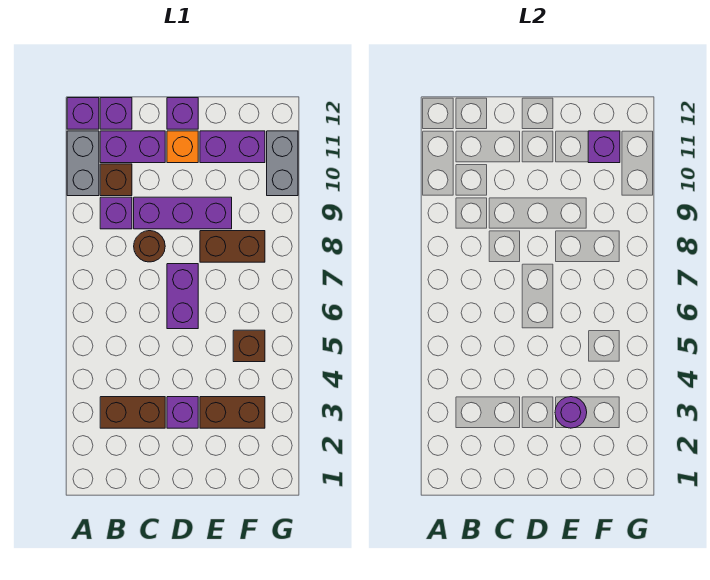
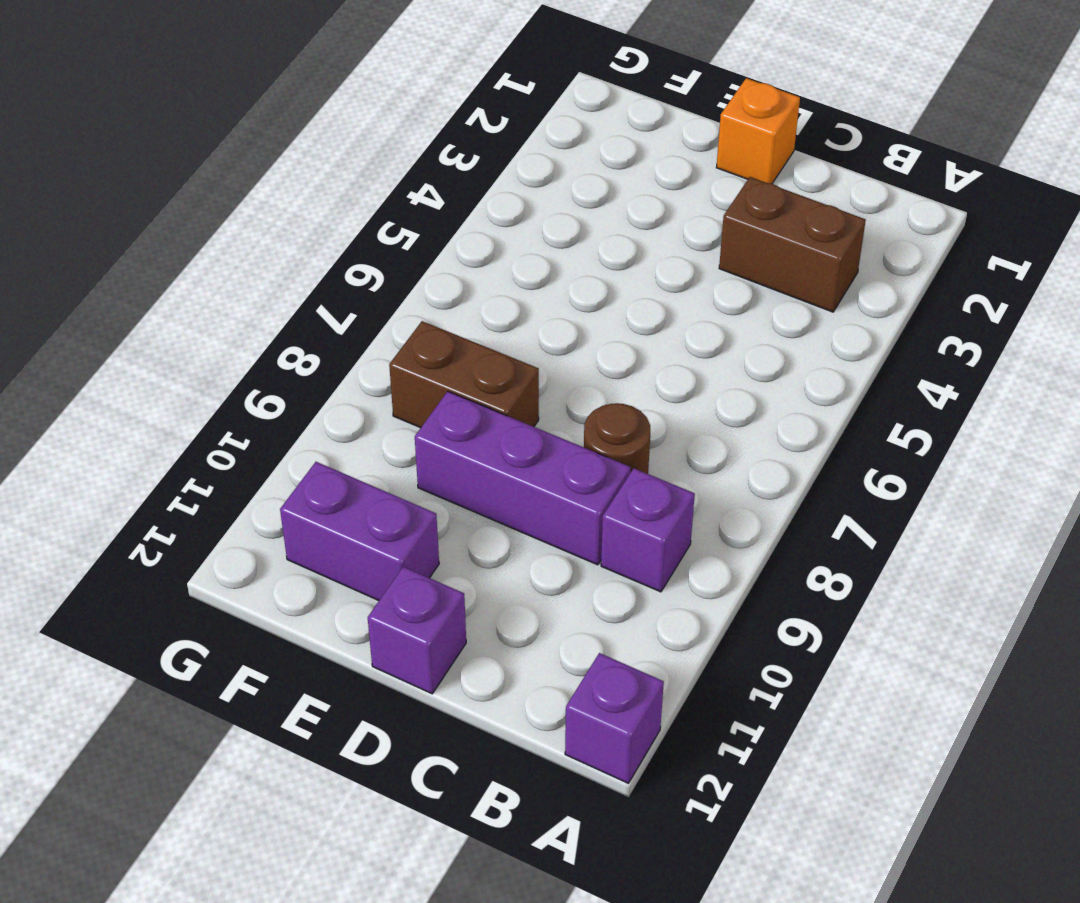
orange 1x1 brick [716,78,800,184] -> orange 1x1 brick moved to [167,131,198,163]
none -> grey 1x2 brick [67,131,99,196]
none -> brown 1x1 brick [100,164,132,196]
none -> purple 1x2 brick [100,131,165,163]

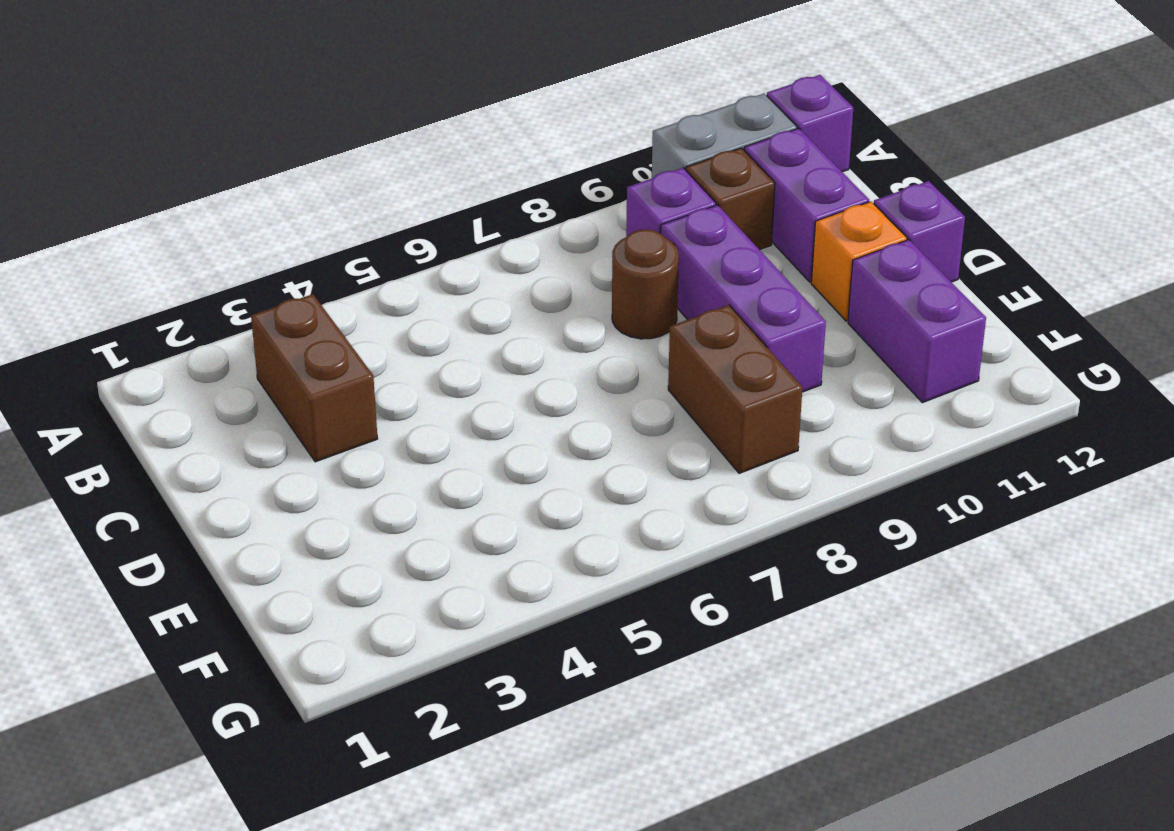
none -> purple 1x1 brick [100,98,132,129]
none -> purple 1x1 brick [167,397,198,428]
none -> purple 1x2 brick [167,264,198,329]

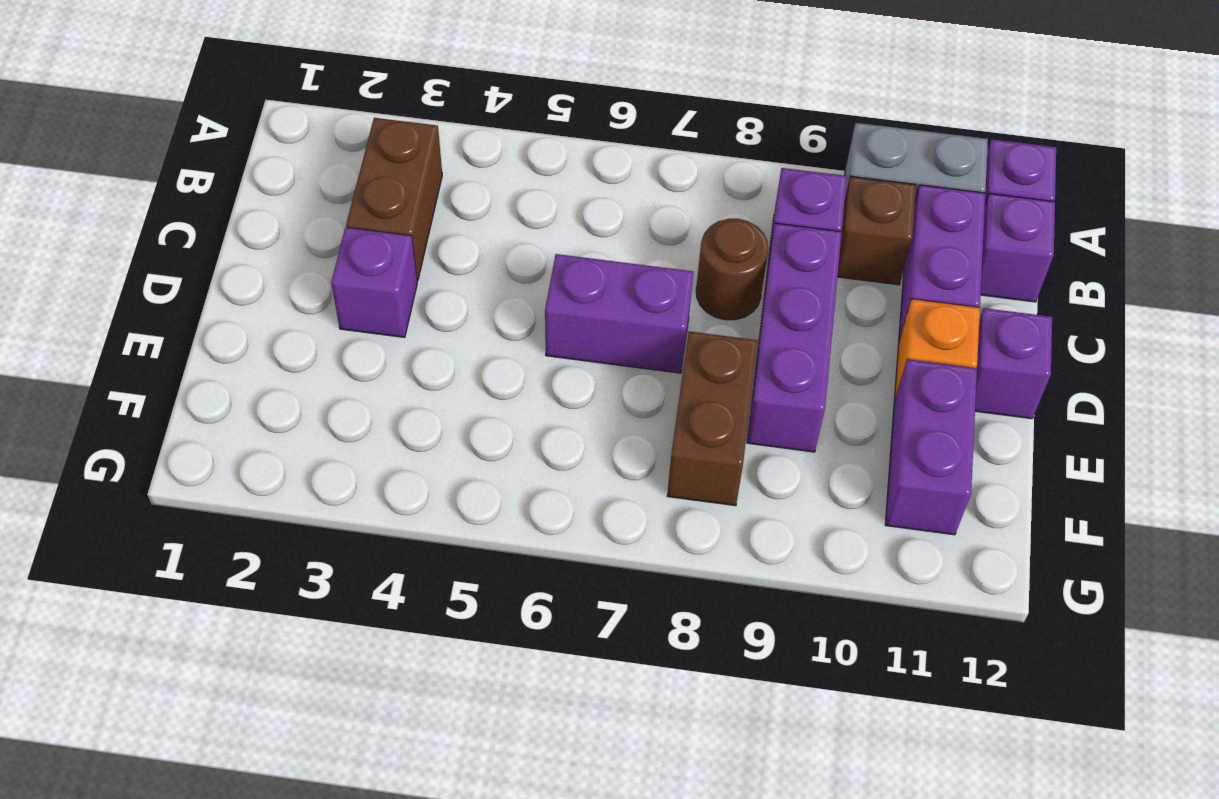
none -> brown 1x2 brick [200,397,265,428]
none -> brown 1x1 brick [233,330,265,362]
none -> grey 1x2 brick [267,131,298,196]

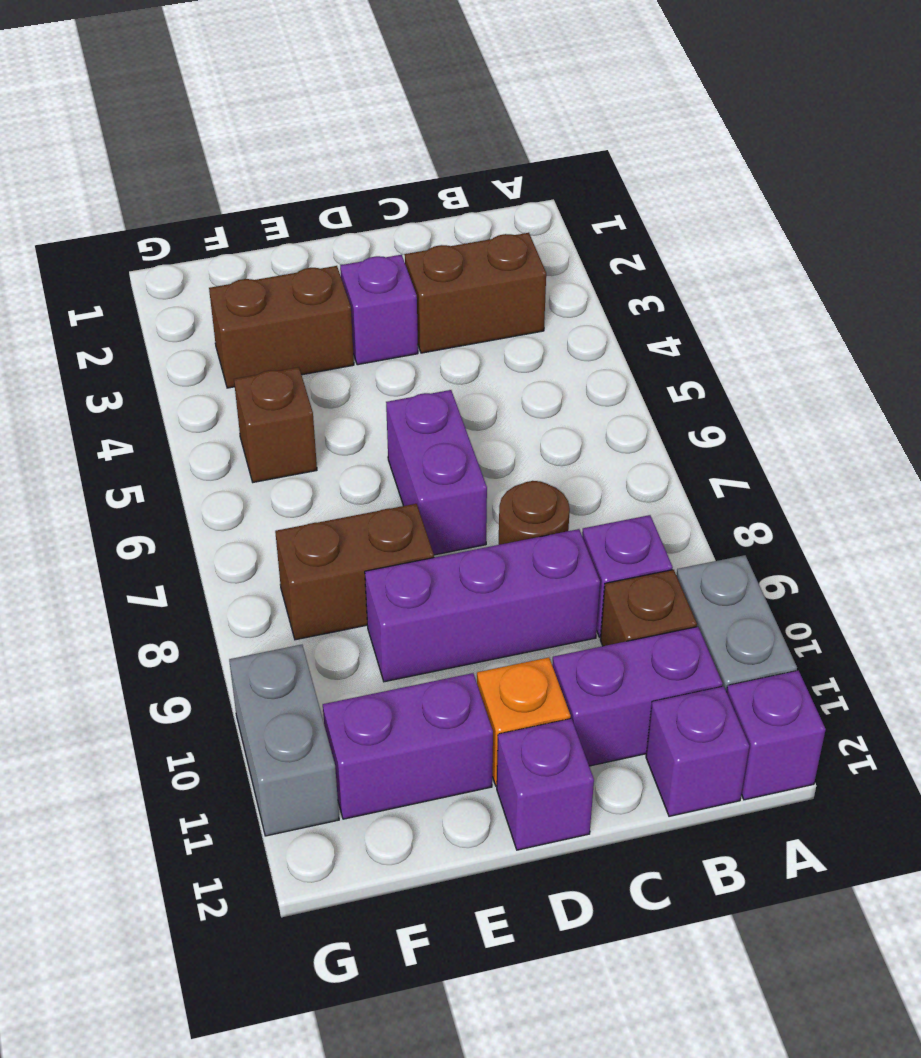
none -> purple 1x1 round brick [555,397,587,428]
none -> purple 1x1 brick [588,131,620,163]

